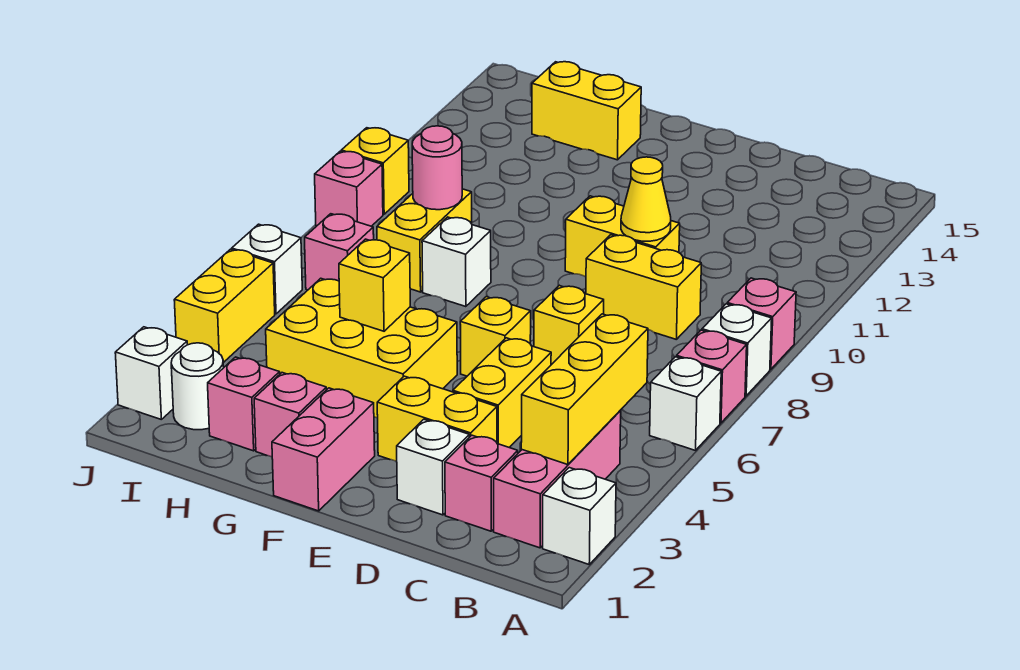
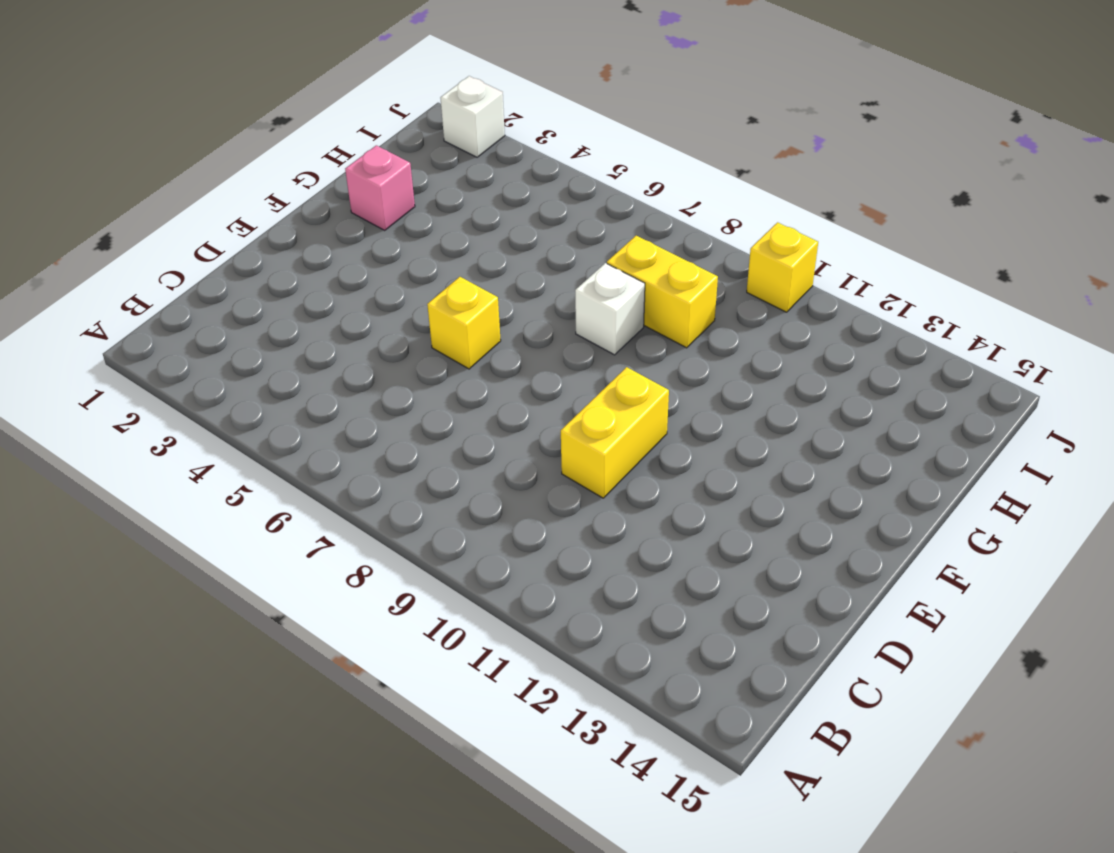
none -> white 1x1 brick [543,468,616,564]
none -> white 1x1 brick [650,357,721,451]
none -> pink 1x1 brick [677,330,747,423]
none -> white 1x1 brick [702,304,772,396]

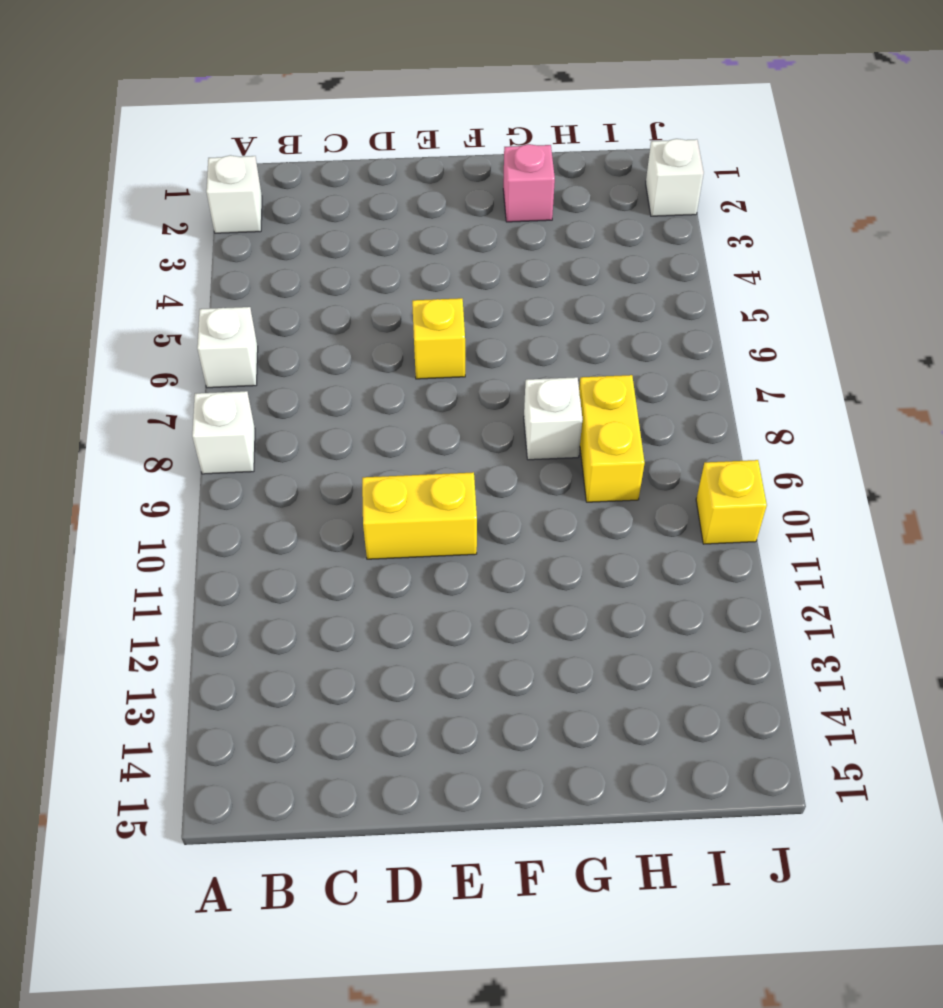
none -> pink 1x1 brick [677,330,747,423]
none -> pink 1x1 brick [727,278,796,369]
none -> pink 1x3 brick [494,411,621,548]
none -> pink 1x1 brick [445,435,518,531]

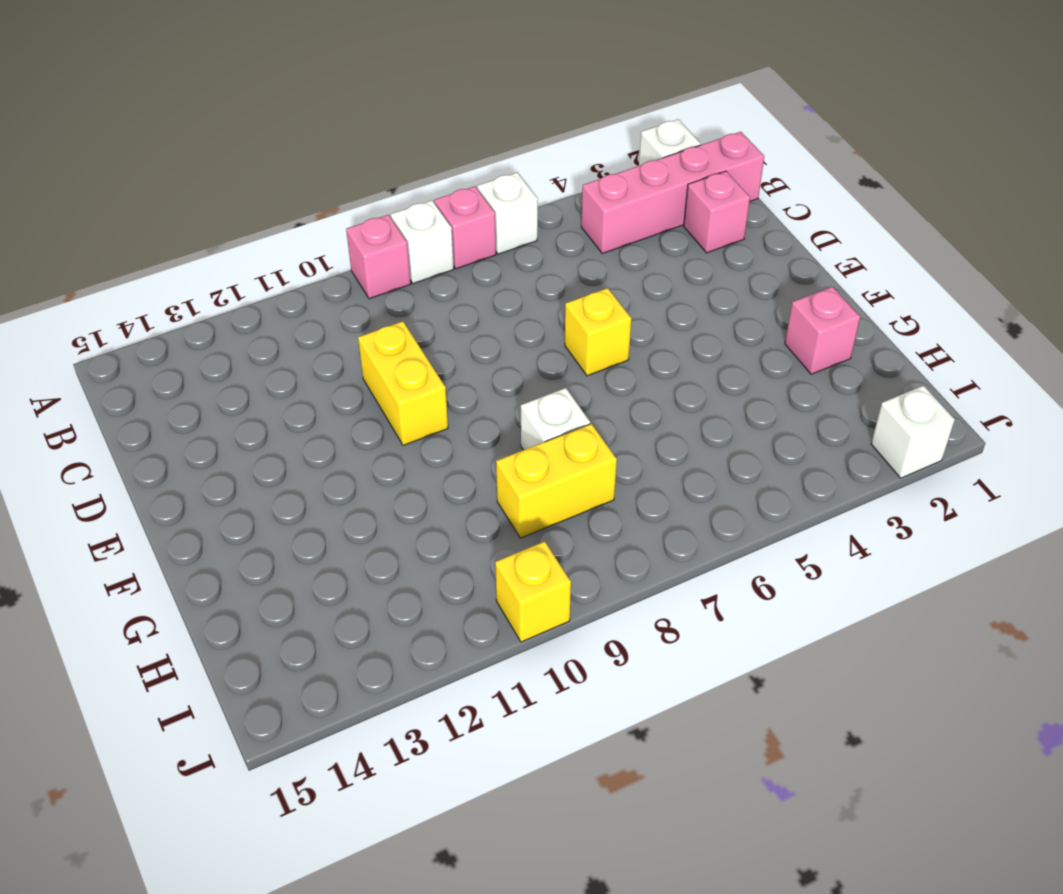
pink 1x4 brick [581,132,764,253] -> pink 1x3 brick [494,411,621,548]
none -> yellow 1x2 brick [586,235,701,339]
none -> white 1x1 brick [397,419,469,515]
none -> yellow 1x2 brick [377,376,497,461]
none -> yellow 1x2 brick [453,338,551,447]

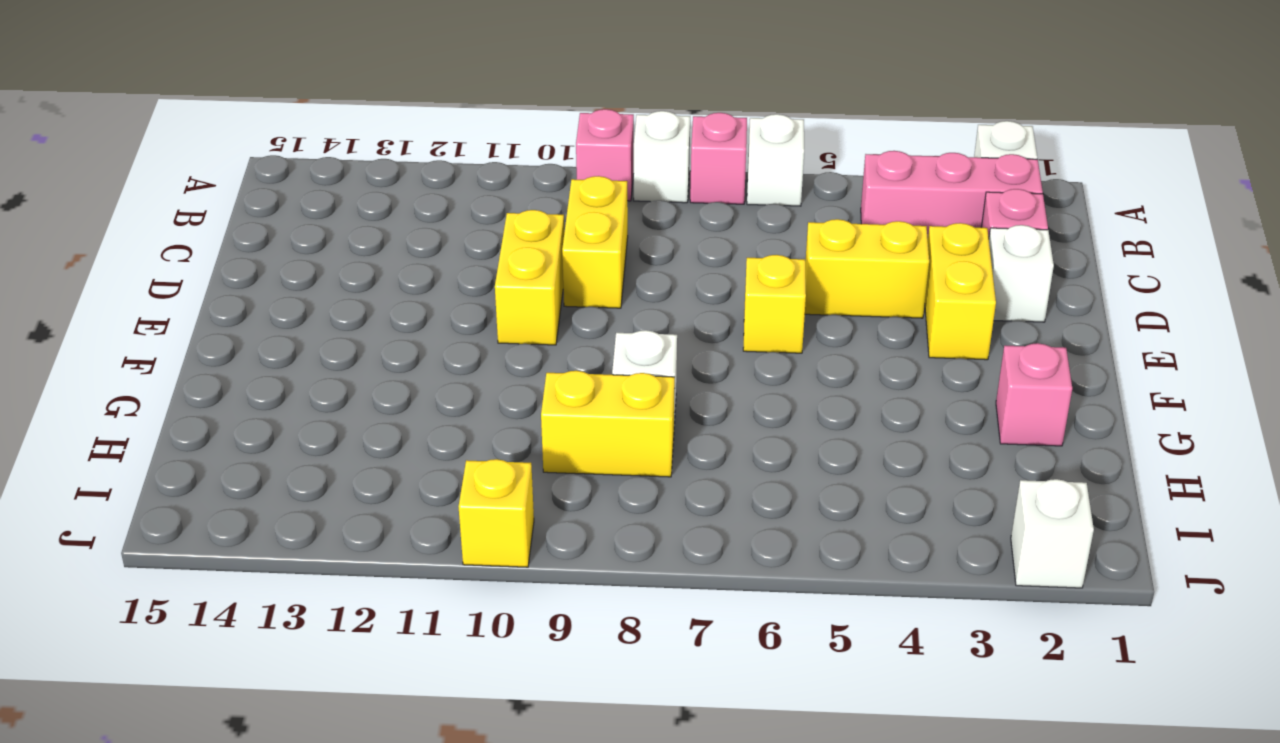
none -> yellow 1x1 brick [534,286,604,365]
none -> pink 1x2 brick [272,388,375,511]
none -> yellow 2x3 brick [266,278,457,418]
none -> yellow 1x2 brick [532,62,641,160]

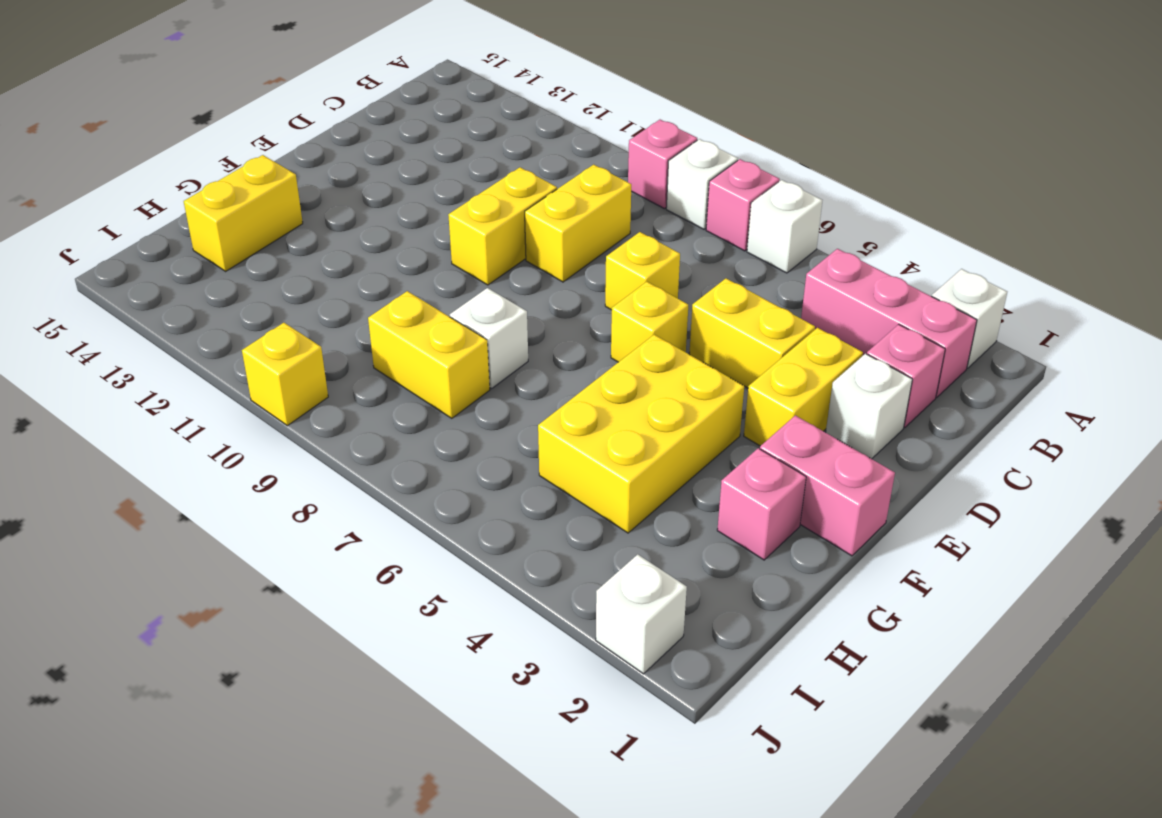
none -> pink 1x1 brick [208,357,280,451]
none -> white 1x1 round brick [171,343,224,430]
none -> pink 1x1 brick [305,214,374,290]
none -> yellow 1x2 brick [174,249,275,363]

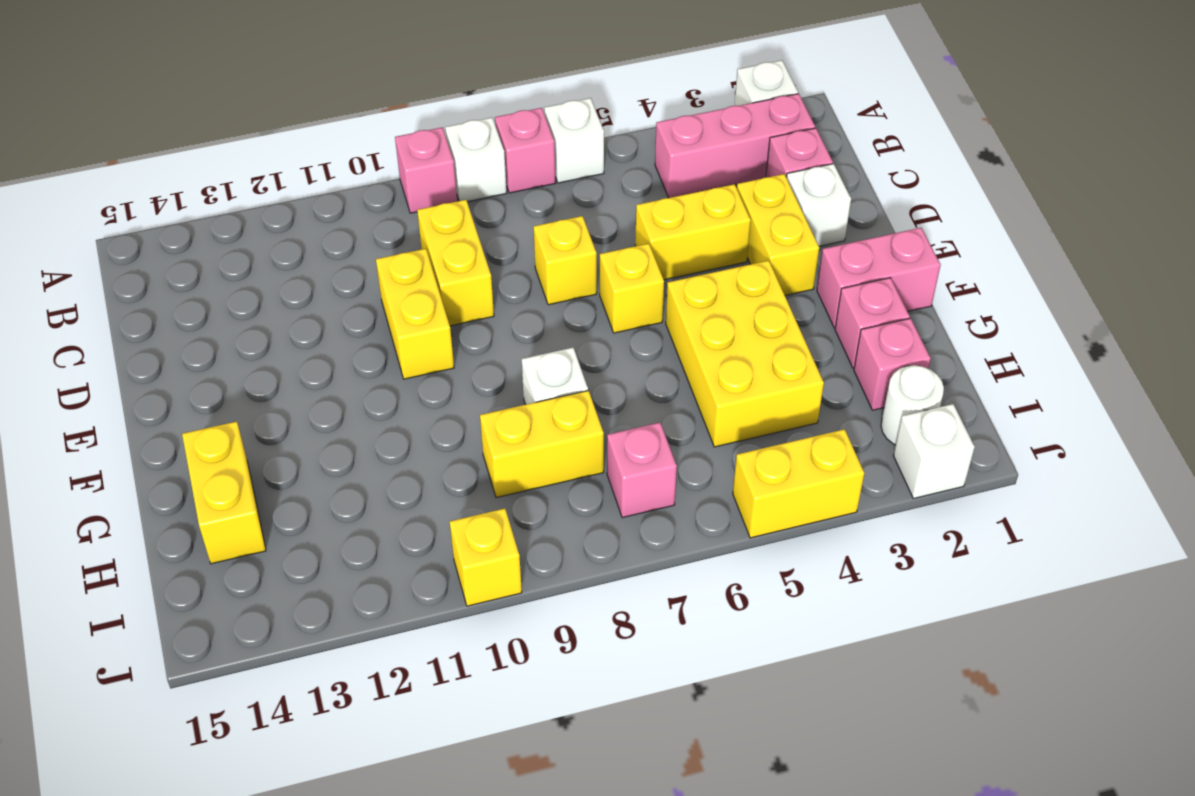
none -> white 1x1 brick [232,224,302,314]
none -> pink 1x1 brick [315,151,383,226]
none -> yellow 1x3 brick [521,314,648,464]
none -> yellow 1x1 cone [621,157,671,241]

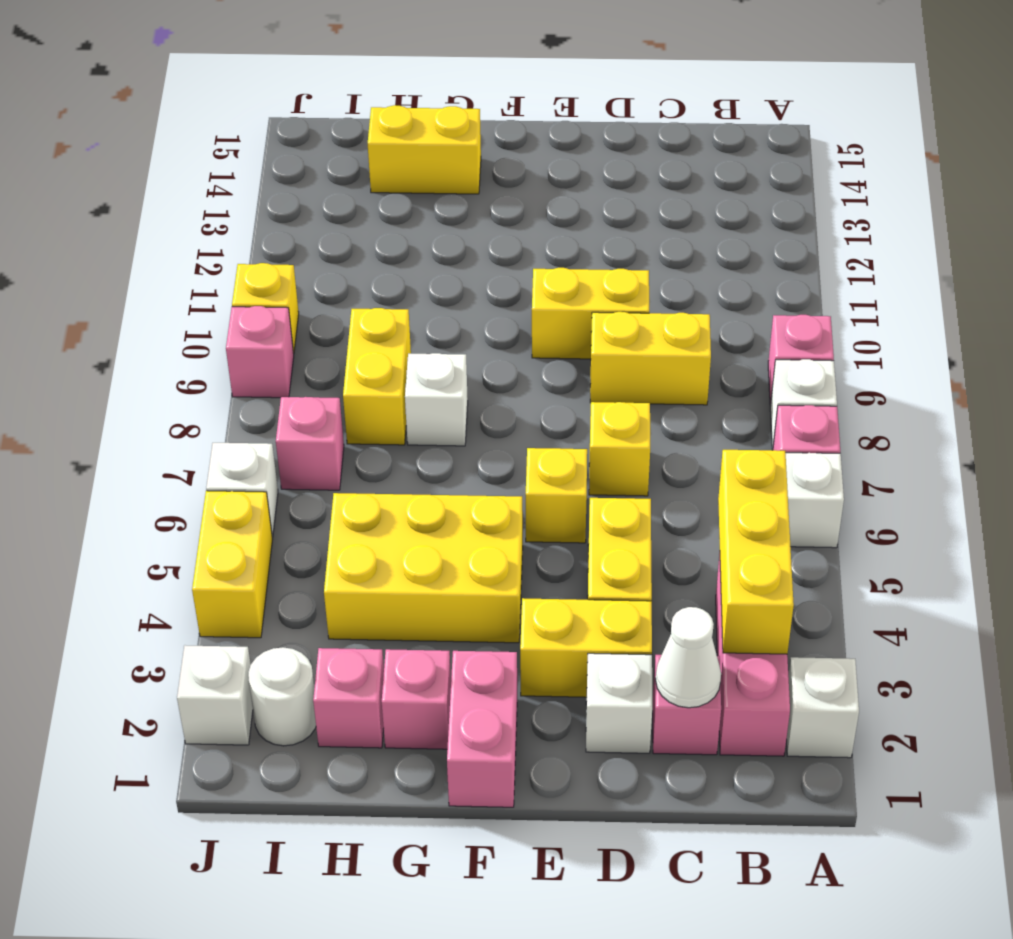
white 1x1 cone [656,607,721,708] -> none
none -> yellow 1x1 cone [621,157,671,241]
none -> yellow 1x1 brick [339,239,410,331]
none -> pink 1x1 round brick [412,126,462,210]

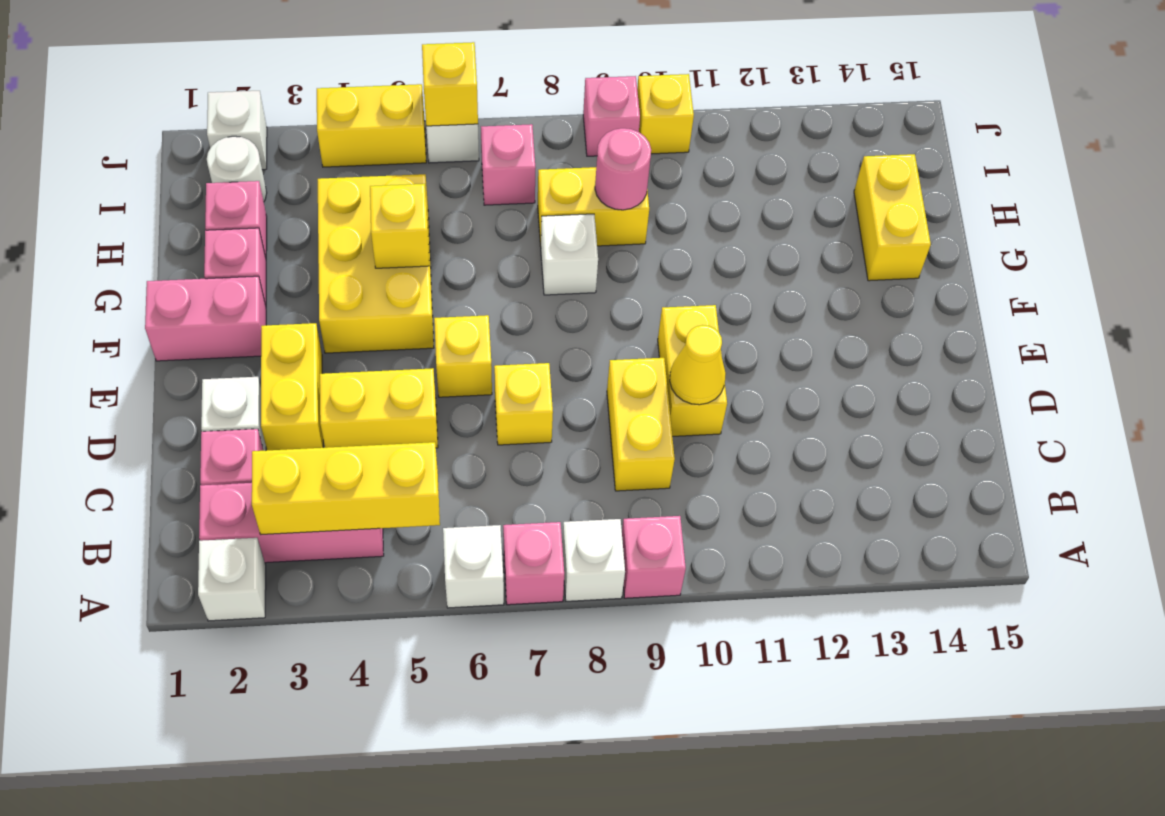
yellow 1x1 brick [422,42,478,126] -> none

